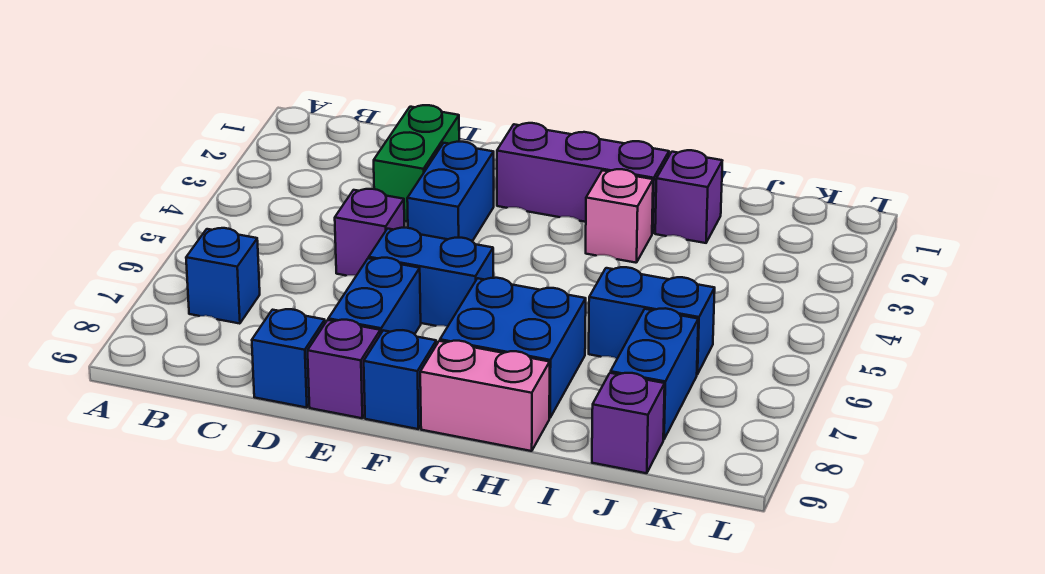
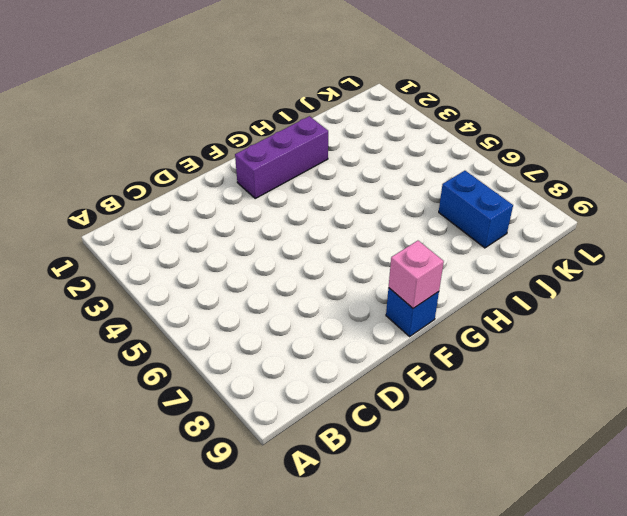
pink 1x1 brick [389,241,444,308] -> pink 1x1 brick moved to [586,169,653,263]
none -> blue 1x1 brick [186,228,260,324]
none -> green 1x2 brick [374,105,460,222]
none -> purple 1x1 brick [335,189,405,276]

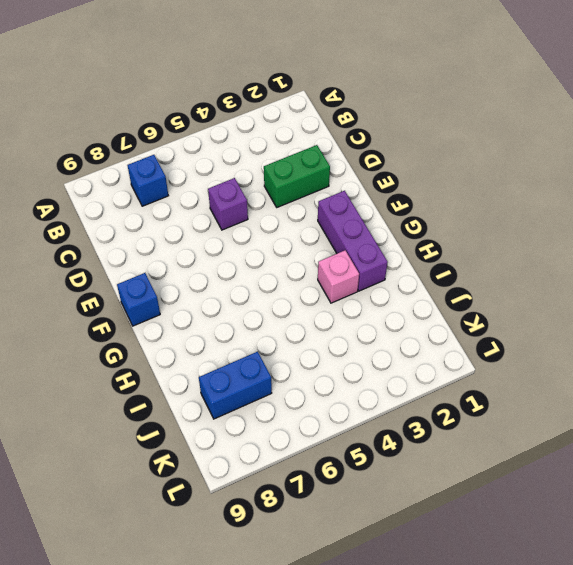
none -> blue 1x1 brick [252,309,325,408]
none -> blue 1x2 brick [407,142,494,241]
none -> blue 1x2 brick [369,228,493,326]

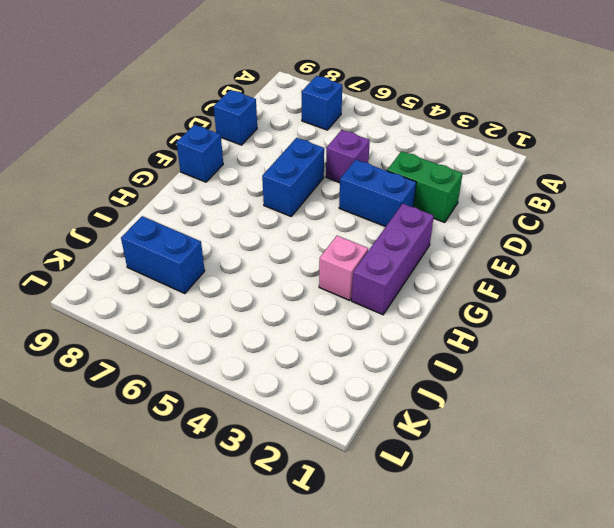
none -> blue 1x2 brick [328,258,421,334]
none -> purple 1x1 brick [308,320,380,418]
none -> blue 2x2 brick [440,278,586,418]

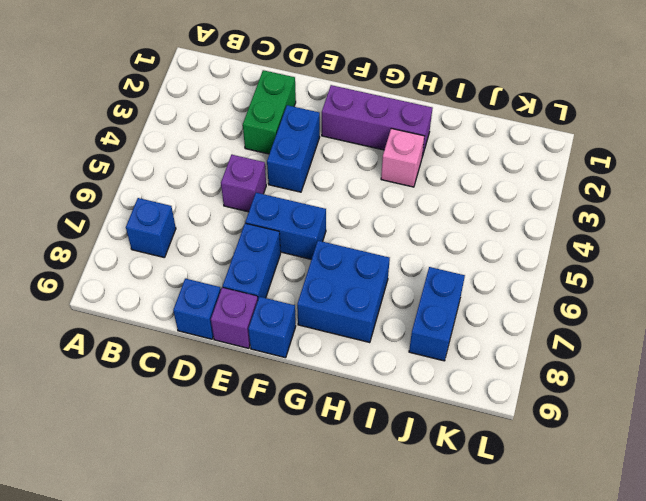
none -> pink 1x2 brick [420,341,550,451]
none -> purple 1x1 brick [655,150,722,243]
none -> blue 1x2 brick [589,267,715,374]

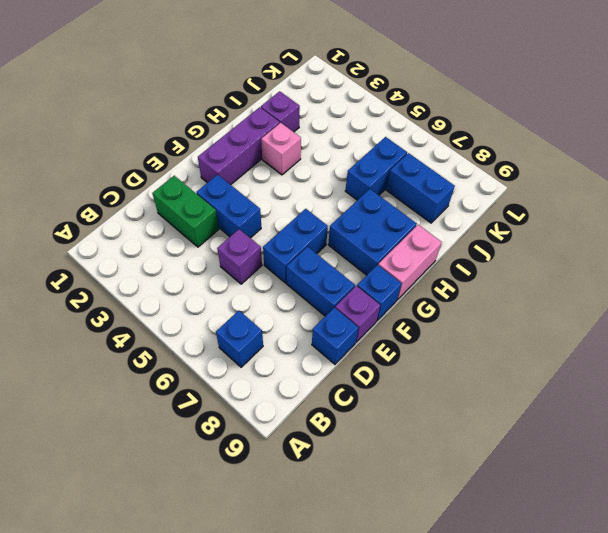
none -> purple 1x1 brick [592,373,665,473]

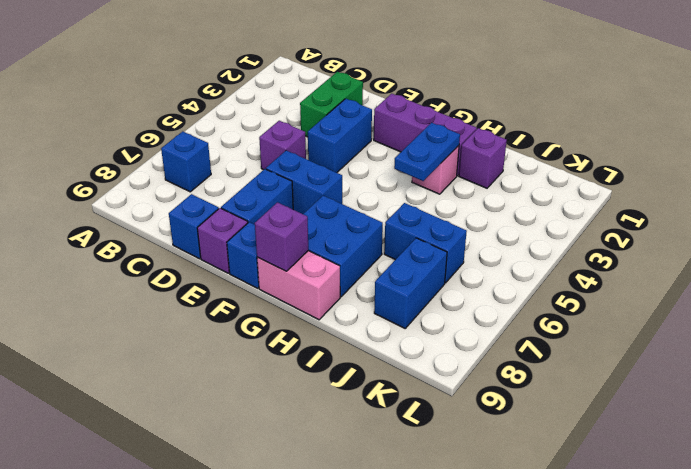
purple 1x1 brick [255,203,308,271] -> purple 1x1 brick moved to [592,373,665,473]
blue 1x2 plate [394,123,460,181] -> none

